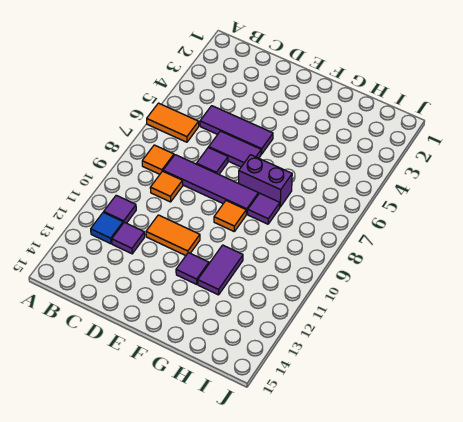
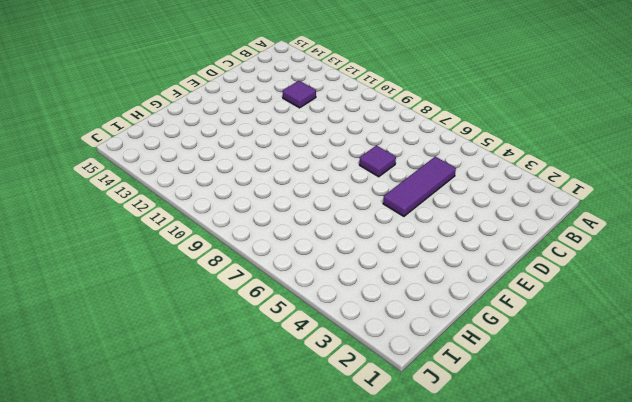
none -> orange 1x2 tile [147,103,199,142]
none -> orange 1x1 tile [142,145,174,174]
none -> purple 1x1 tile [104,195,136,223]

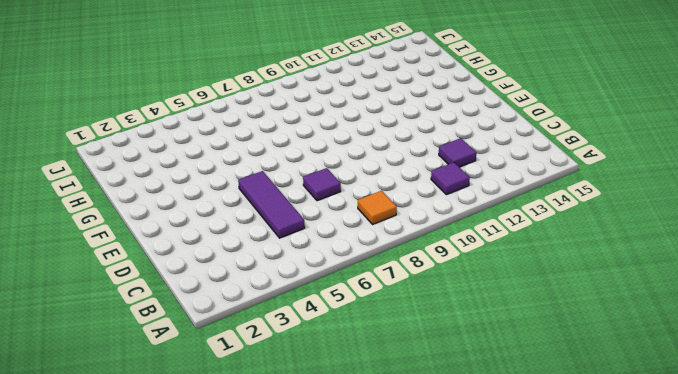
none -> orange 1x2 tile [147,103,199,142]
none -> blue 1x1 tile [91,212,123,244]
none -> purple 1x4 tile [163,155,258,214]

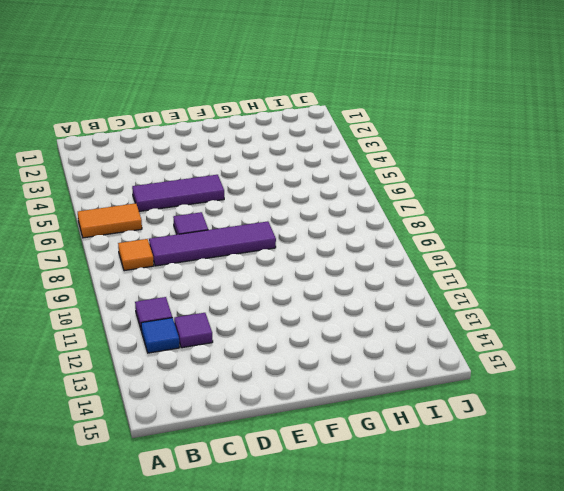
none -> orange 1x1 tile [150,171,183,202]
none -> purple 1x2 tile [209,131,261,167]
none -> orange 1x2 tile [146,215,200,256]

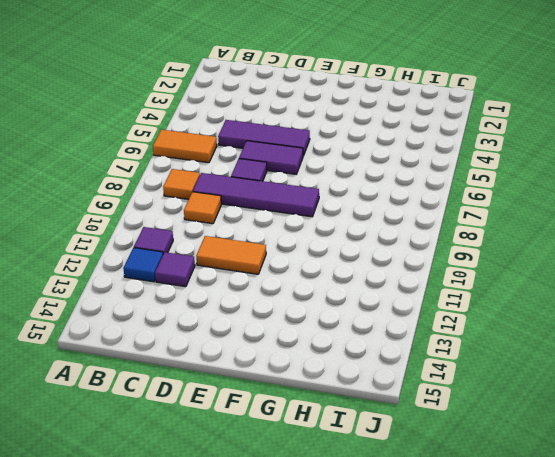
none -> purple 1x2 brick [239,155,292,207]
none -> orange 1x1 tile [214,201,246,231]
none -> purple 1x1 tile [176,253,209,285]

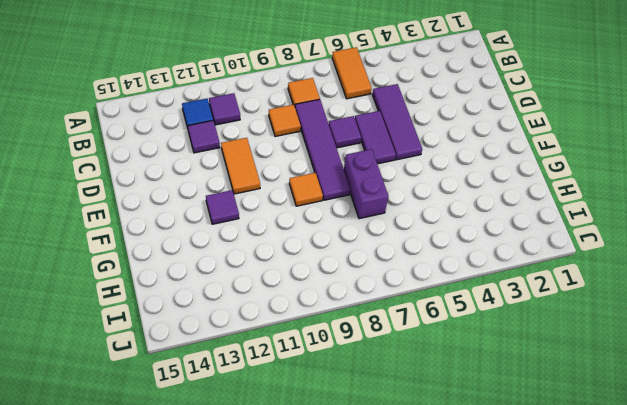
none -> purple 1x1 tile [248,193,280,224]
none -> purple 1x2 tile [198,245,243,295]

